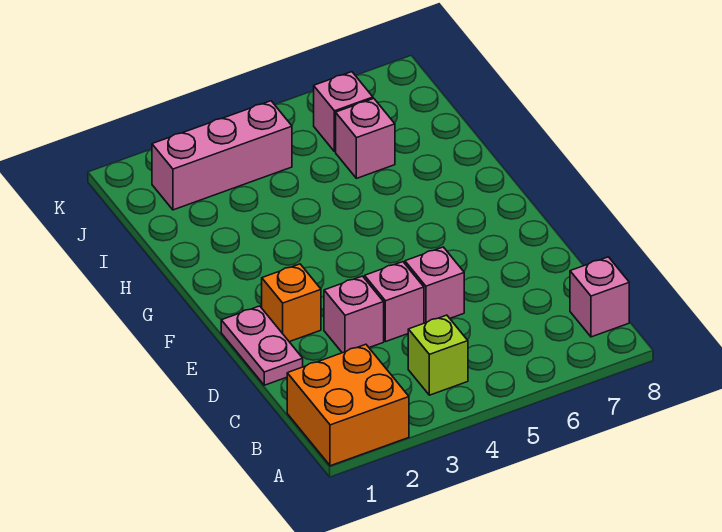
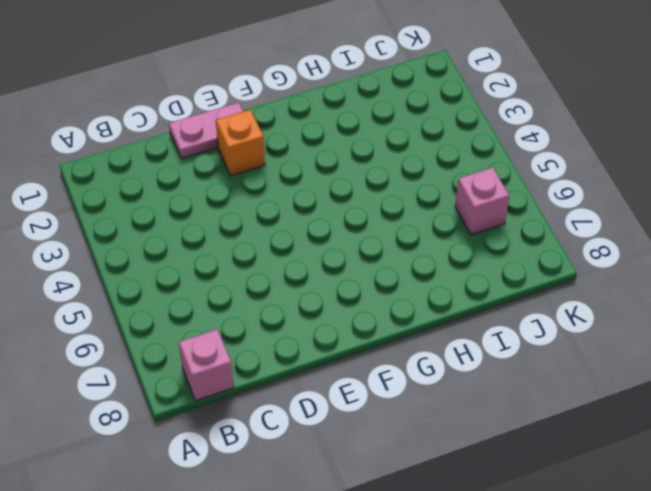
none -> orange 2x2 brick [287,344,409,466]
none -> lime 1x1 brick [408,315,468,395]

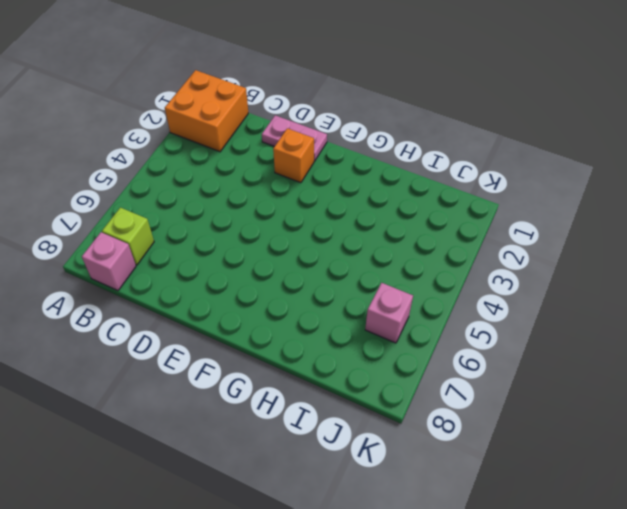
lime 1x1 brick [102,208,154,265] -> lime 1x1 brick moved to [408,315,468,395]
none -> pink 1x1 brick [324,276,384,353]
none -> pink 1x1 brick [365,262,424,342]

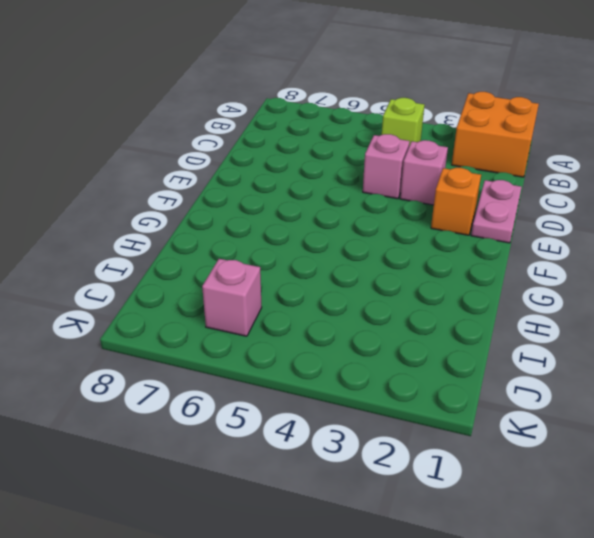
none -> pink 1x1 brick [570,257,629,337]
none -> pink 1x1 brick [405,247,464,323]

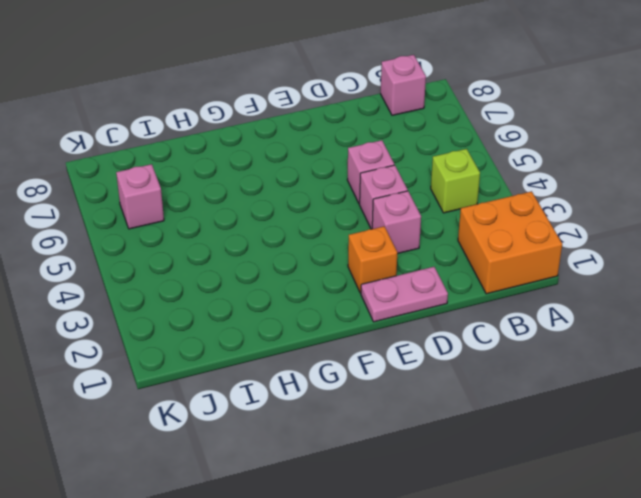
none -> pink 1x1 brick [336,99,395,178]
none -> pink 1x3 brick [152,101,292,210]

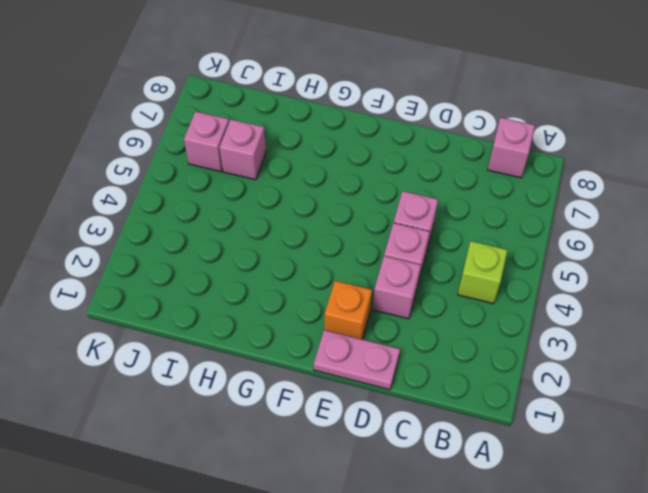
none -> orange 2x2 brick [287,344,409,466]
none -> pink 1x3 brick [152,101,292,210]

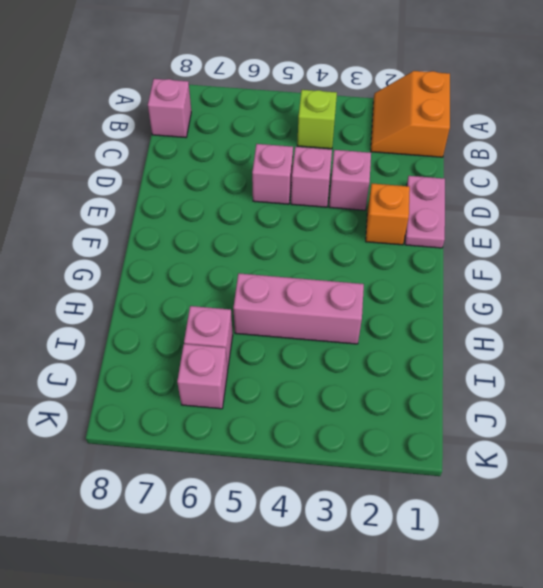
orange 2x2 slope [371,71,450,157] -> orange 2x2 brick [287,344,409,466]
pink 1x3 brick [233,273,364,344] -> pink 1x3 brick moved to [152,101,292,210]

